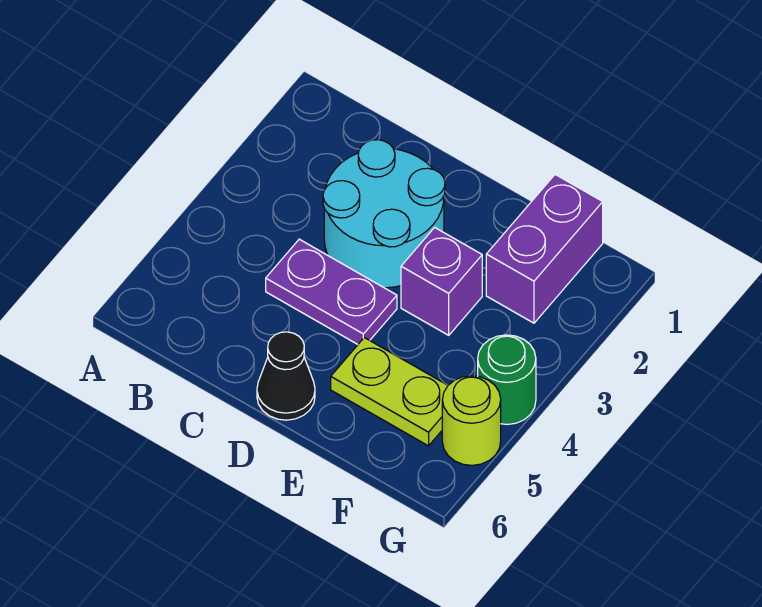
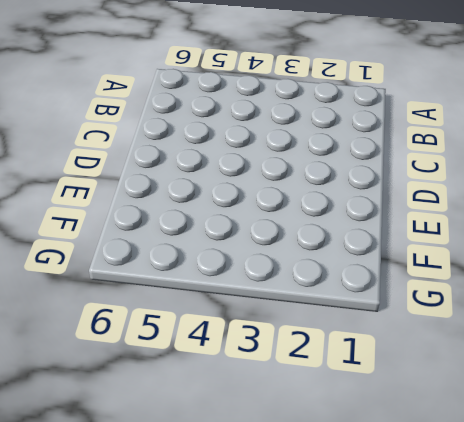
none -> cyan 2x2 round brick [323,140,445,288]
none -> purple 1x2 plate [266,239,397,344]

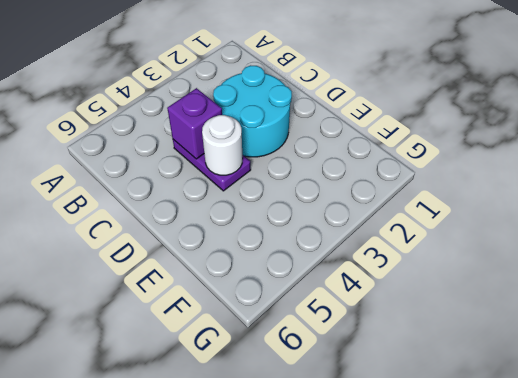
purple 1x1 brick [167,88,222,159] -> purple 1x1 brick moved to [401,227,482,335]
white 1x1 round brick [202,115,243,175] -> none
none -> black 1x1 cone [257,332,315,420]
none -> lime 1x2 plate [331,338,448,446]

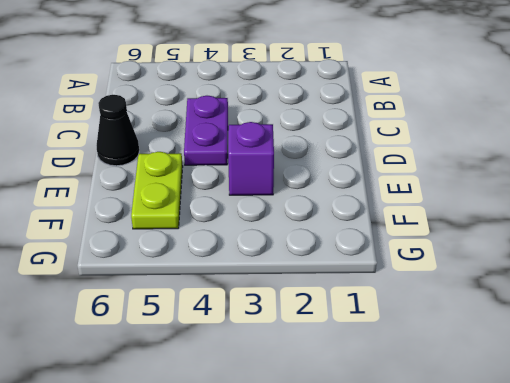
none -> cyan 2x2 round brick [323,140,445,288]
none -> purple 1x2 brick [486,174,603,323]

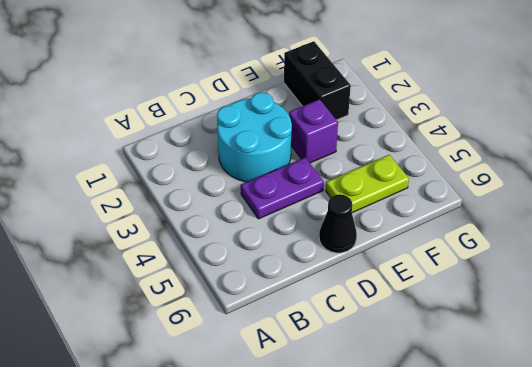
black 1x2 brick [284,41,351,120] -> purple 1x2 brick [486,174,603,323]
none -> green 1x1 round brick [478,335,536,425]
none -> lime 1x1 round brick [442,376,501,465]

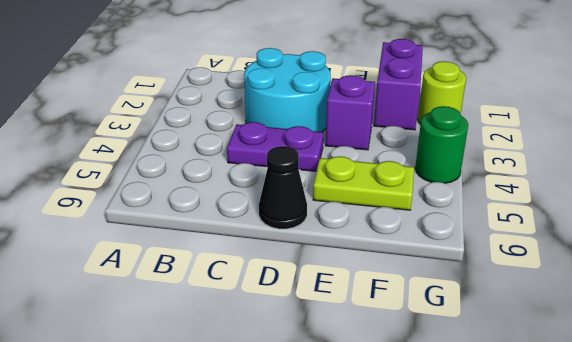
lime 1x1 round brick [418,61,466,125] -> lime 1x1 round brick moved to [442,376,501,465]

